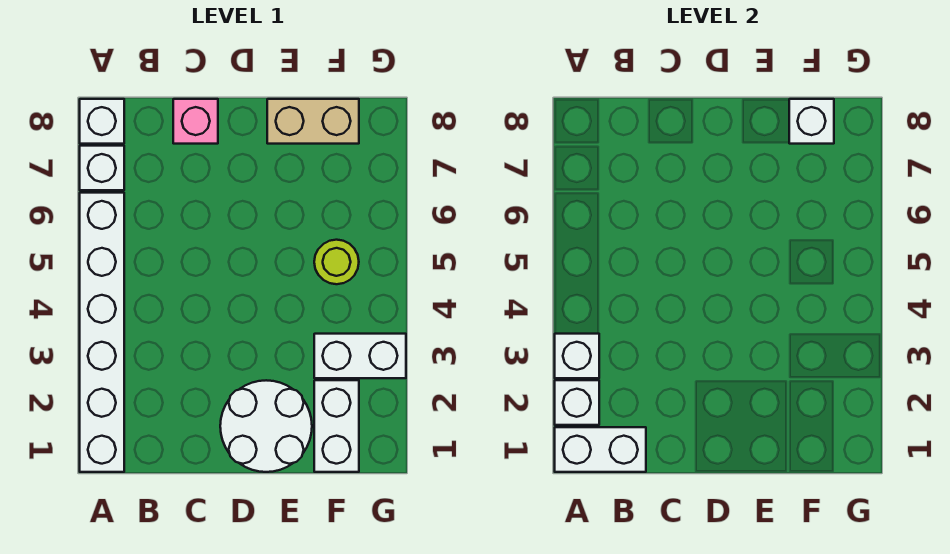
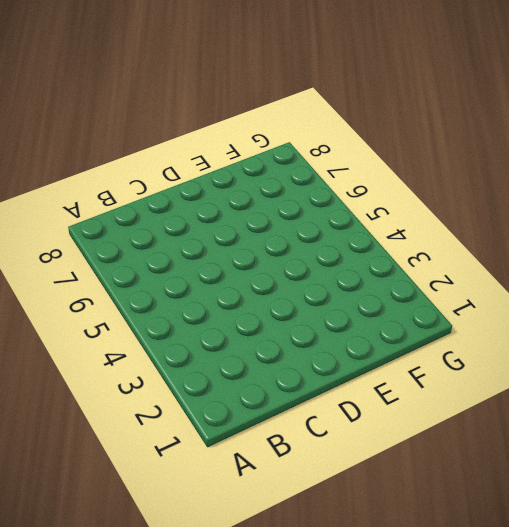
none -> white 1x6 brick [80,193,124,472]
none -> white 1x1 brick [80,146,124,190]
none -> white 1x1 brick [80,99,124,144]

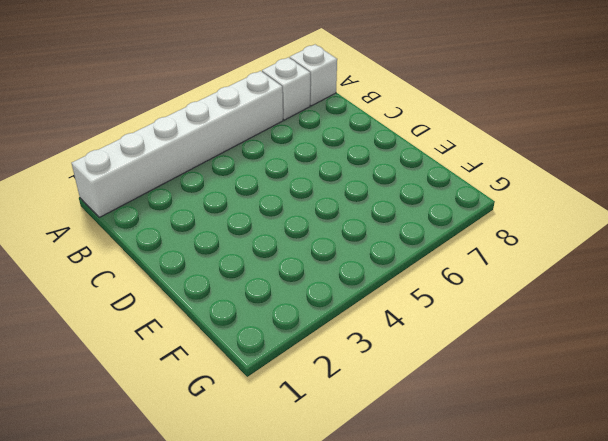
none -> pink 1x1 brick [173,99,218,144]
none -> white 2x2 round brick [220,380,312,472]
none -> tan 1x2 brick [267,99,359,144]

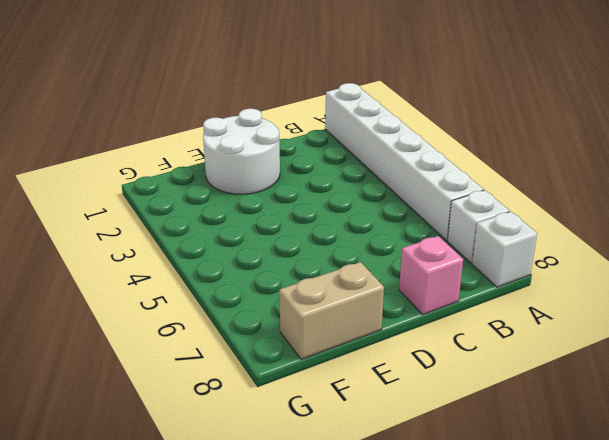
none -> white 1x2 brick [314,380,359,472]
none -> white 1x2 brick [314,334,406,378]
none -> lime 1x1 round brick [314,240,359,284]

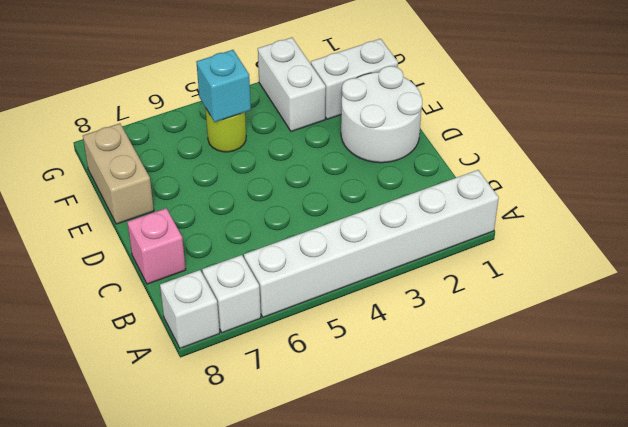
cyan 1x1 brick [196,50,251,122] -> none
none -> white 1x2 brick [555,427,646,472]
none -> white 1x1 brick [555,380,599,425]
none -> white 1x1 brick [555,334,599,378]

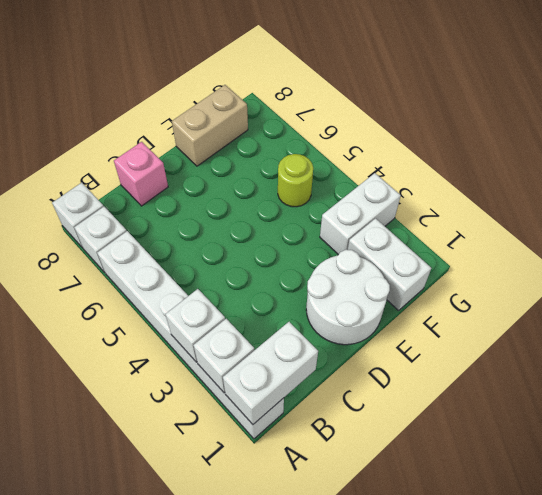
none -> white 1x1 brick [789,99,834,144]

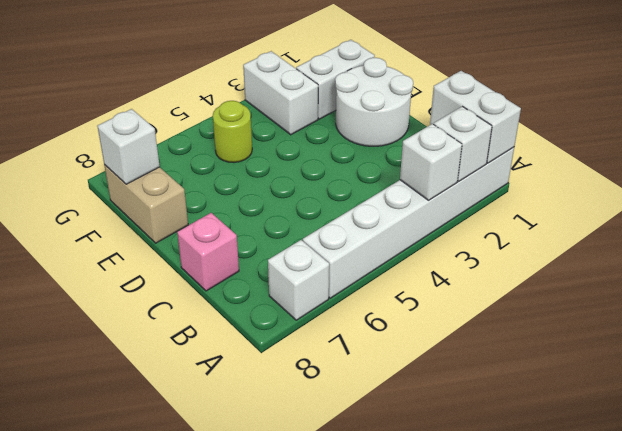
none -> white 1x1 brick [80,99,124,144]

